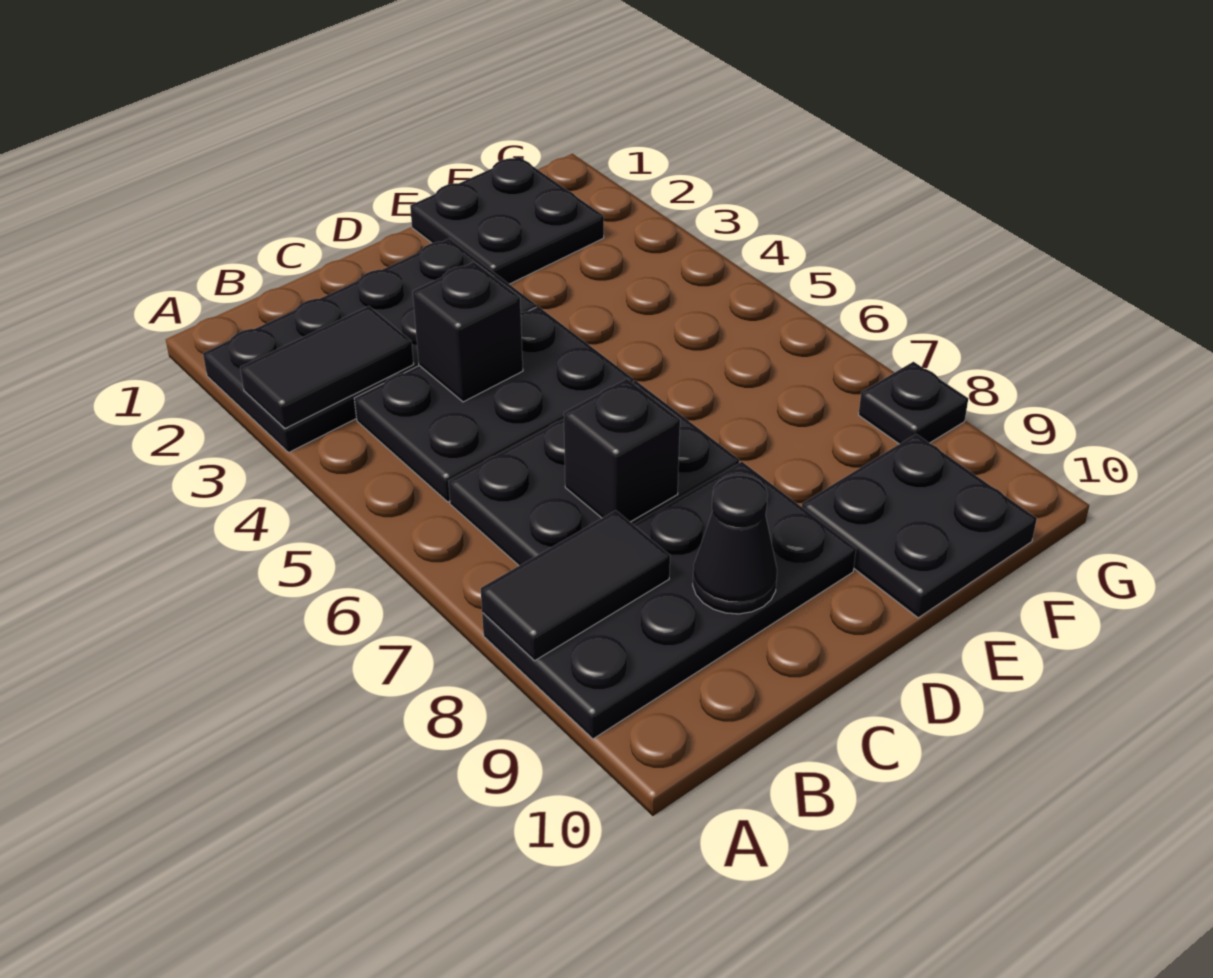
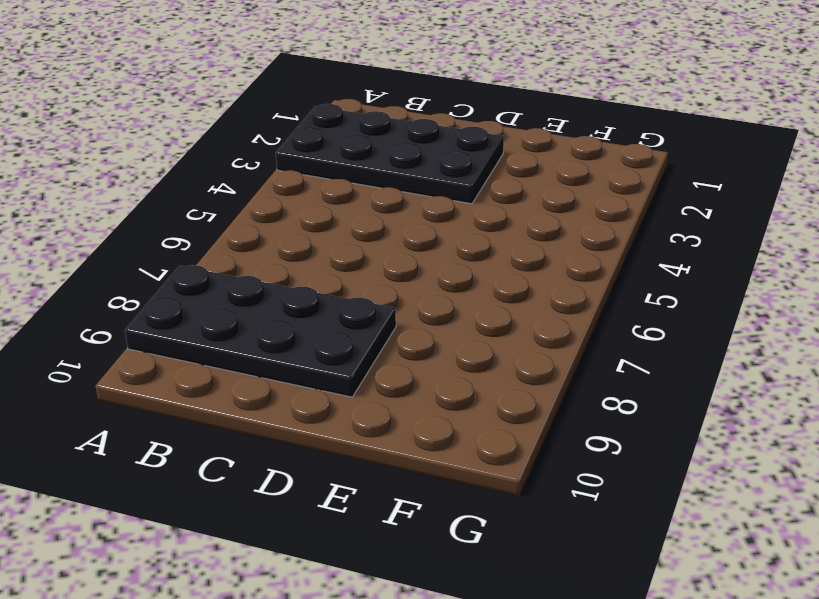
none -> black 2x3 plate [354,306,633,502]
none -> black 2x3 plate [448,381,739,566]
none -> black 2x2 plate [410,157,604,284]

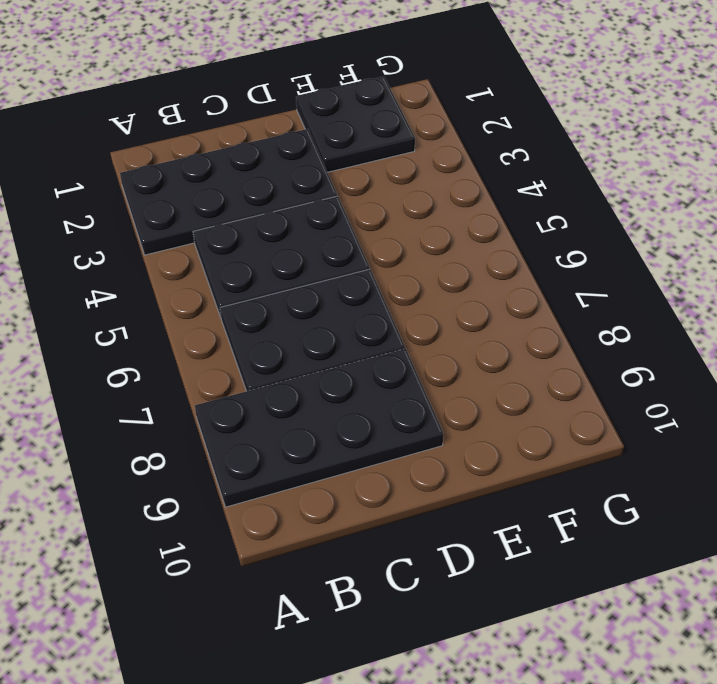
none -> black 2x2 plate [802,434,1037,618]
none -> black 1x1 plate [859,362,968,444]
none -> black 1x2 tile [240,306,414,428]

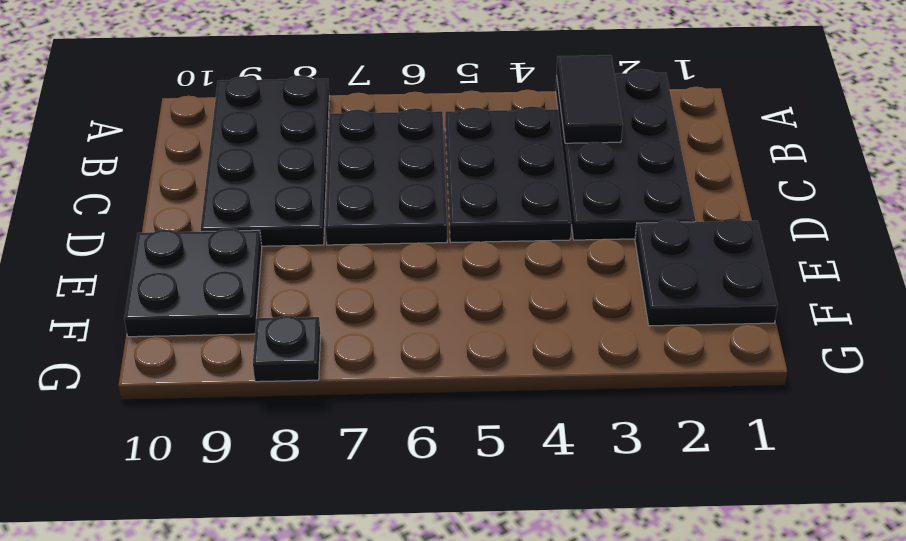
none -> black 1x2 tile [481,510,670,661]
none -> black 1x1 brick [413,262,523,402]
none -> black 1x1 brick [564,379,680,522]

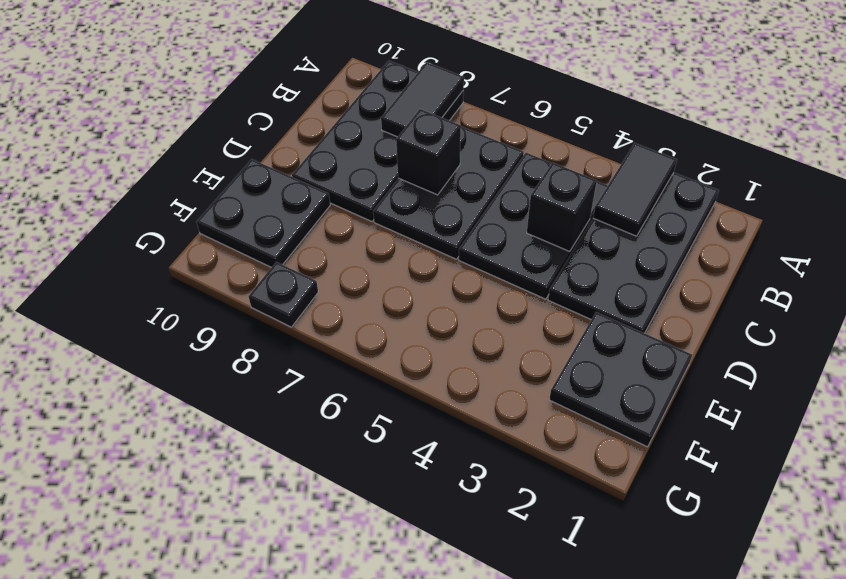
none -> black 1x1 cone [693,475,777,614]

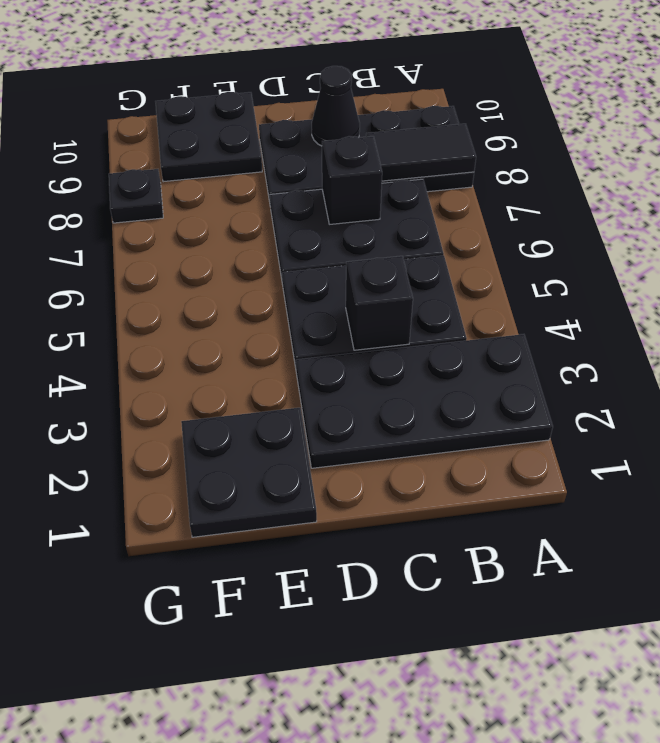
none -> black 1x2 tile [240,306,414,428]

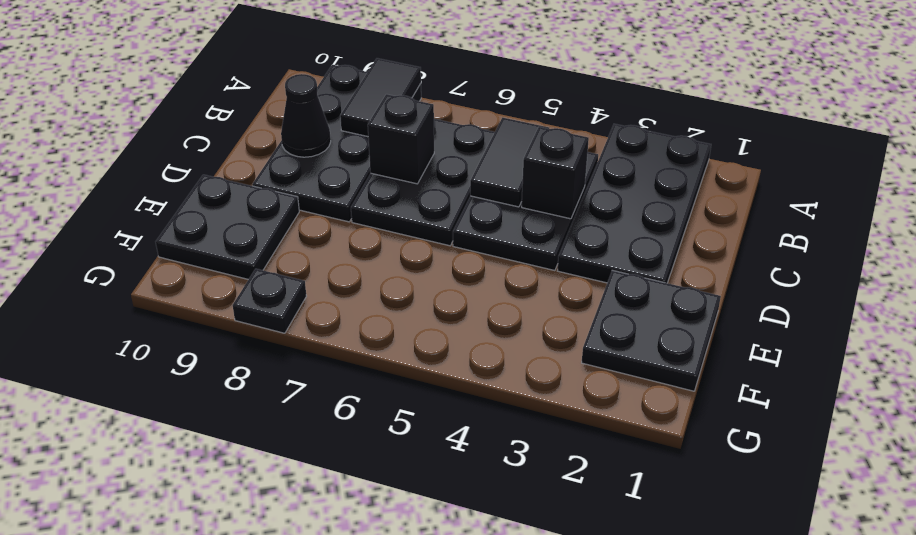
black 1x2 tile [470,118,549,207] -> black 1x2 tile moved to [240,306,414,428]

